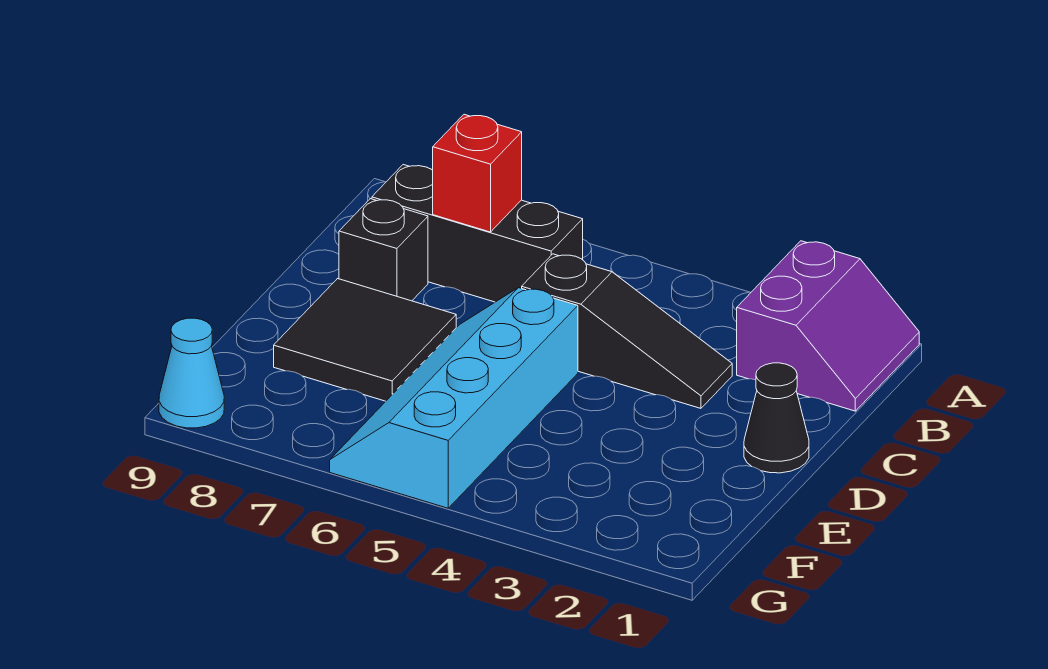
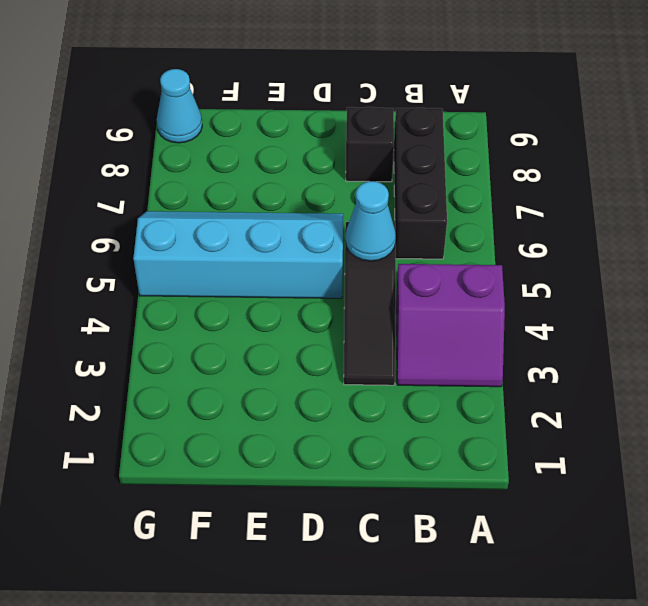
purple 2x2 slope [396,264,505,387] -> purple 2x2 slope moved to [737,241,919,411]
cyan 1x1 cone [345,181,396,261] -> none
none -> black 1x1 cone [744,363,809,473]
none -> black 2x2 tile [274,279,456,401]

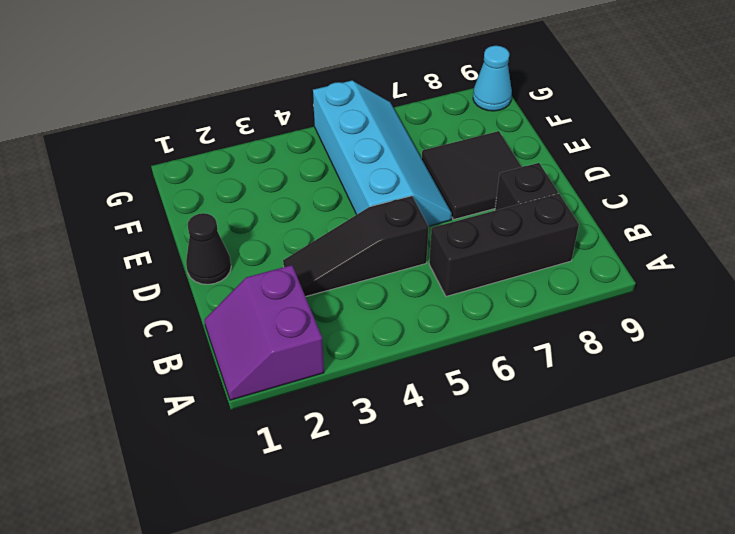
none -> red 1x1 brick [433,114,522,232]

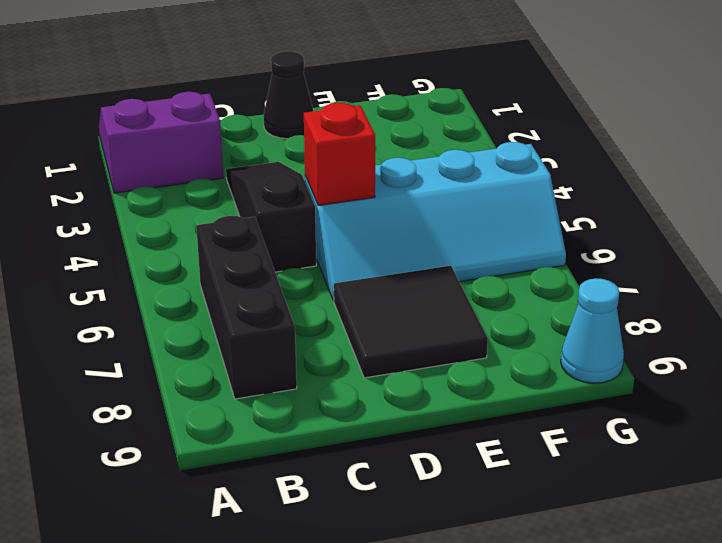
red 1x1 brick [304,103,375,205] -> red 1x1 brick moved to [433,114,522,232]
none -> black 1x1 brick [339,199,428,301]

